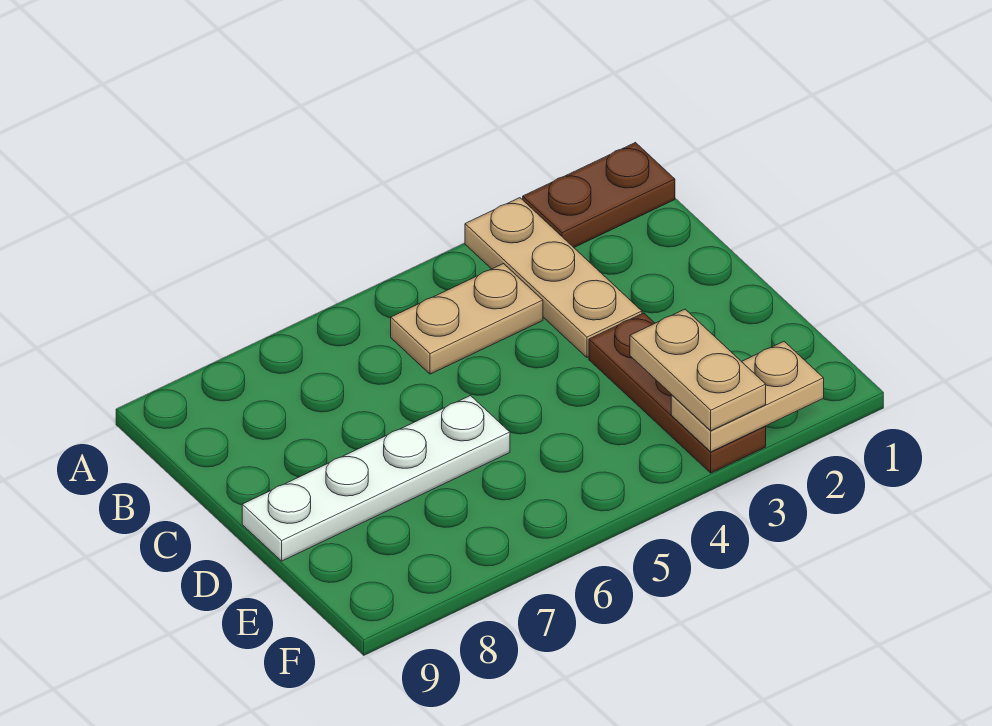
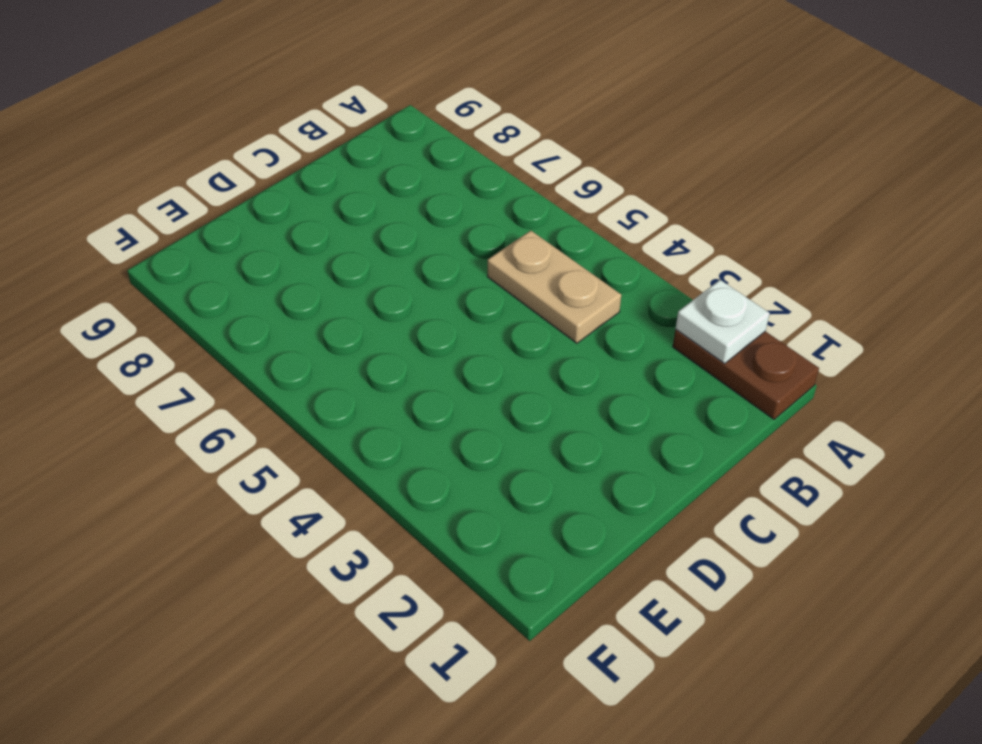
white 1x1 plate [676,280,770,364] -> none
none -> tan 1x3 plate [465,198,642,357]
none -> brown 1x3 plate [589,313,766,473]

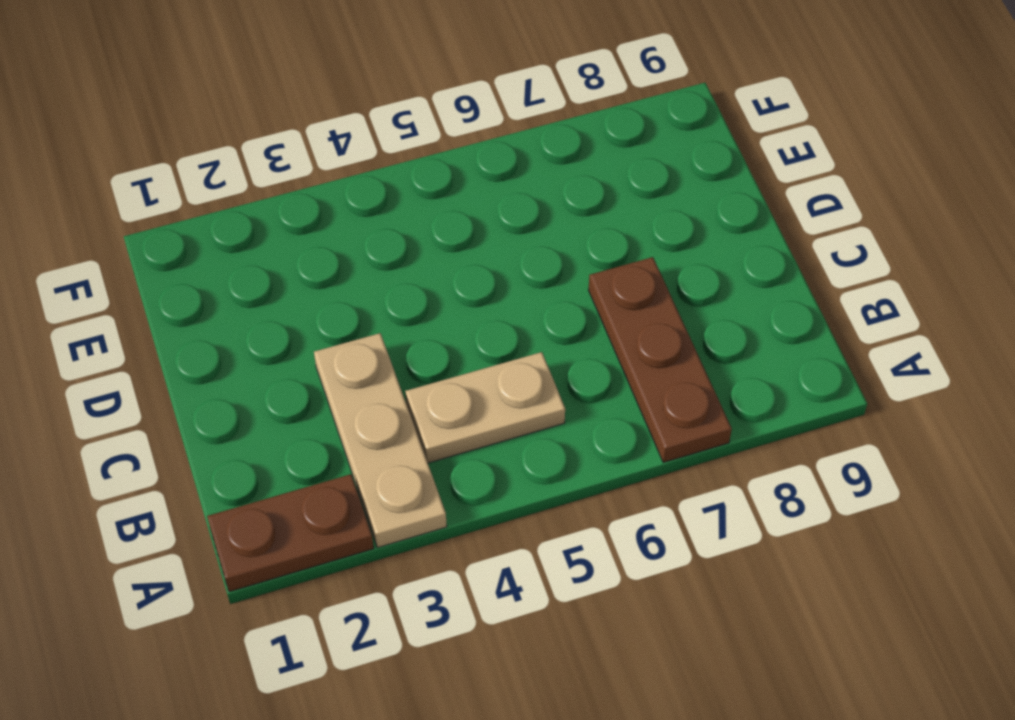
brown 1x3 plate [589,257,732,463] -> brown 1x3 plate moved to [589,313,766,473]
none -> white 1x4 plate [242,396,510,561]
none -> tan 1x2 plate [671,341,824,452]

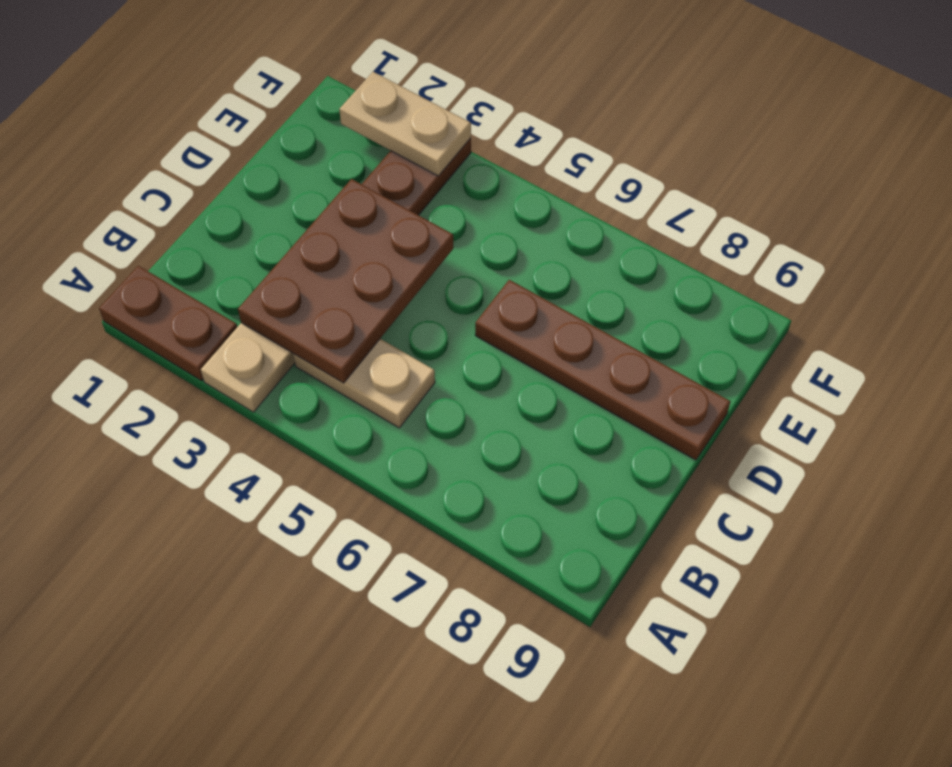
brown 2x3 plate [238,179,453,383] -> none
brown 1x4 plate [475,280,730,460] -> white 1x4 plate [242,396,510,561]
none -> tan 1x2 plate [630,309,766,431]

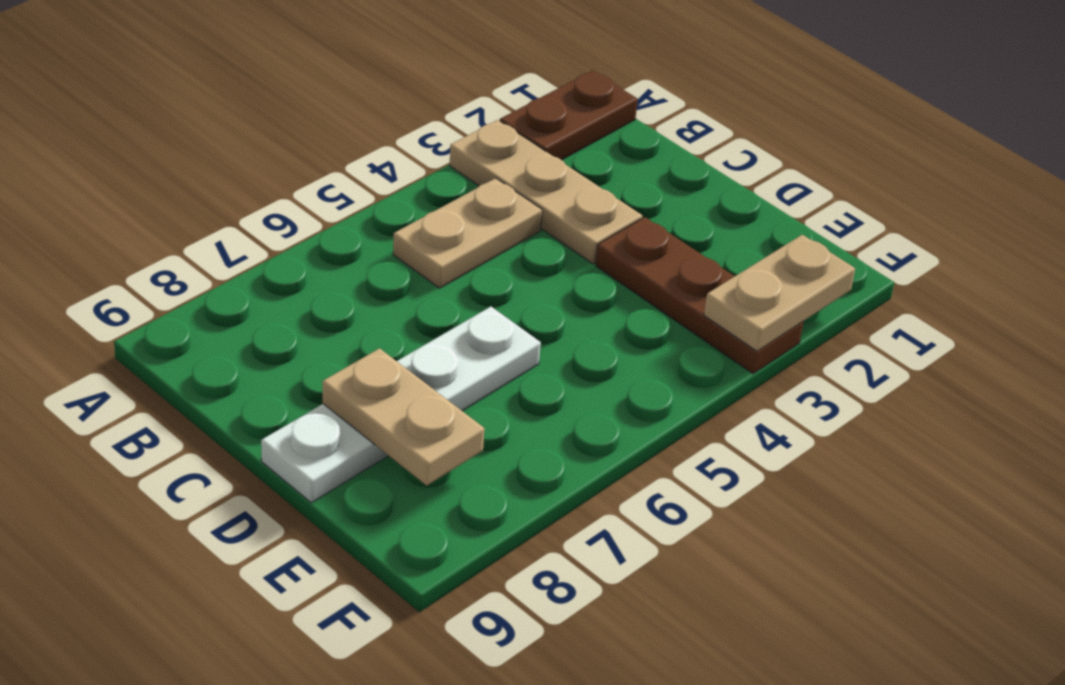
tan 1x2 plate [323,348,484,485] -> tan 1x2 plate moved to [630,309,766,431]

